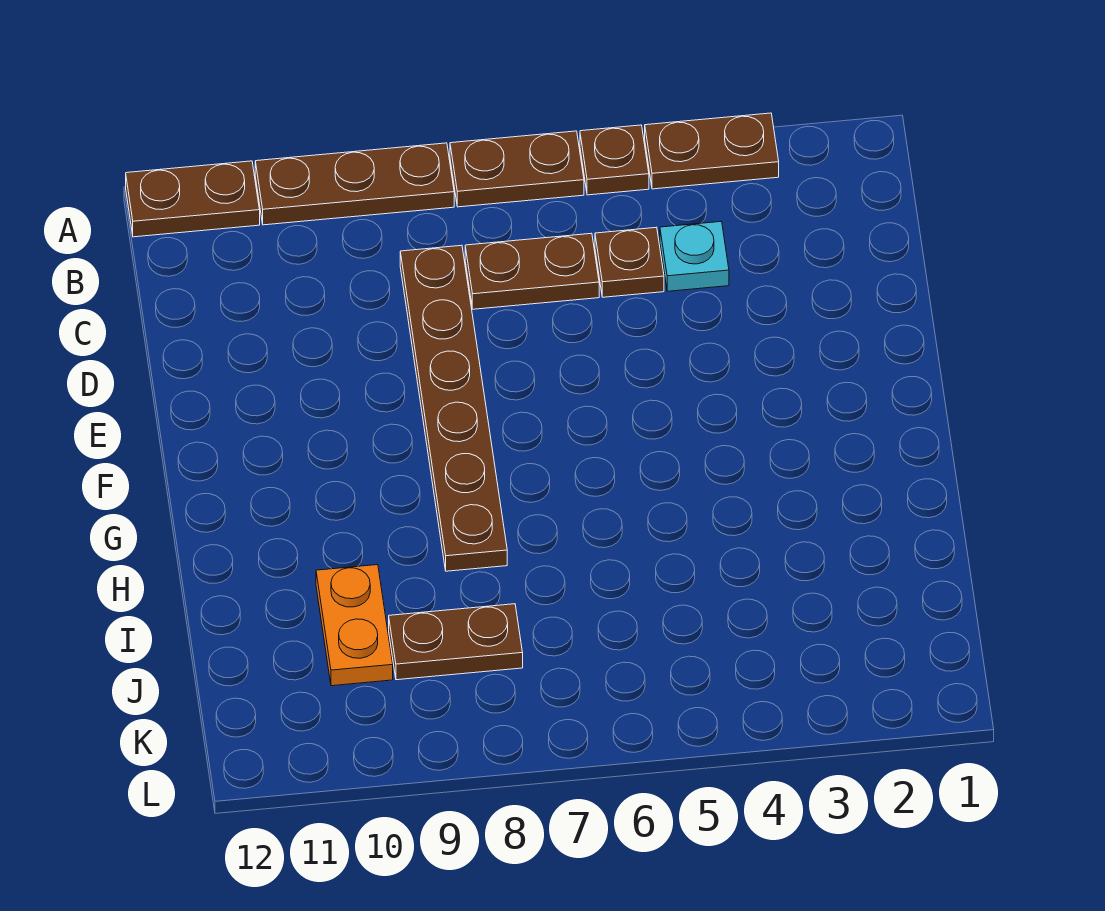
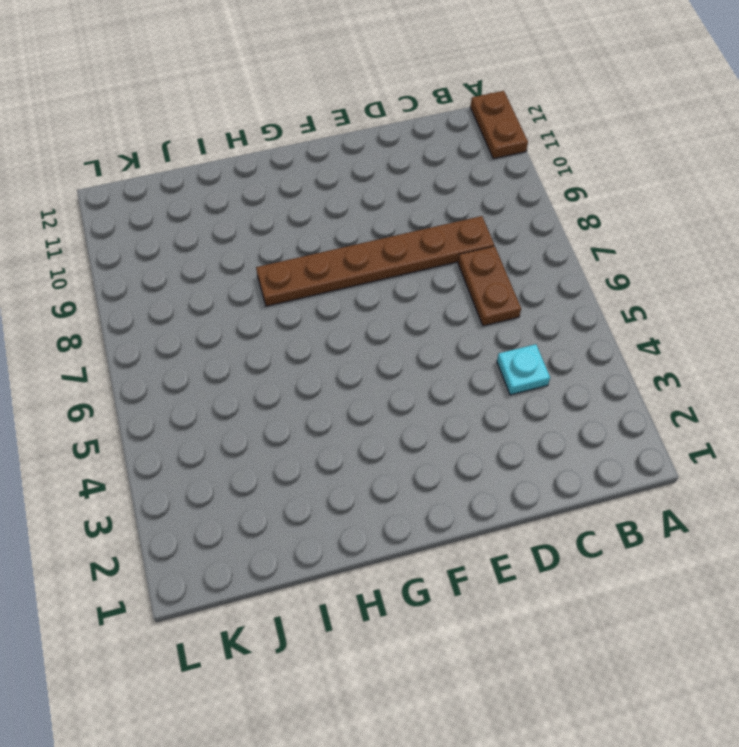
none -> brown 1x2 plate [645,113,779,189]
none -> brown 1x1 plate [580,125,649,195]

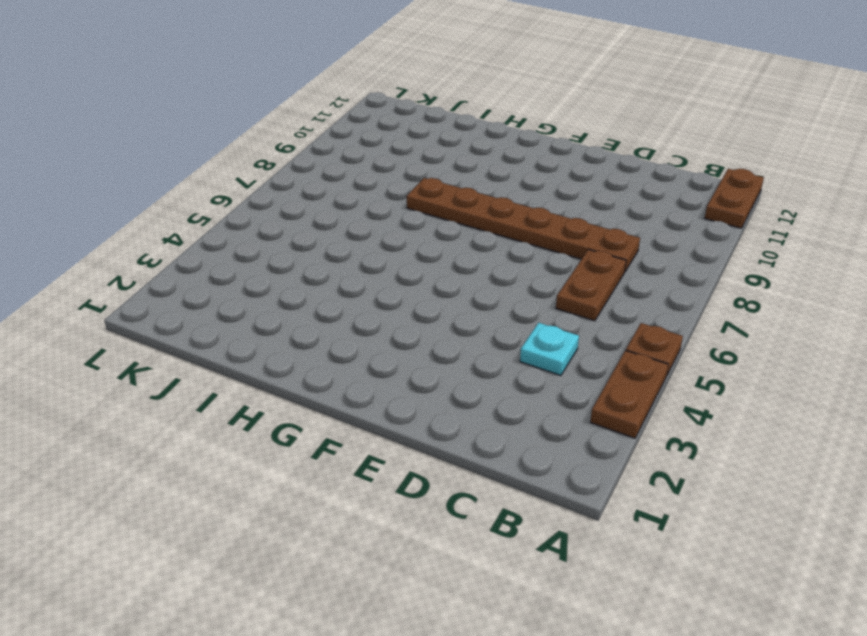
none -> brown 1x2 plate [450,131,584,207]
none -> brown 1x3 plate [255,143,454,225]

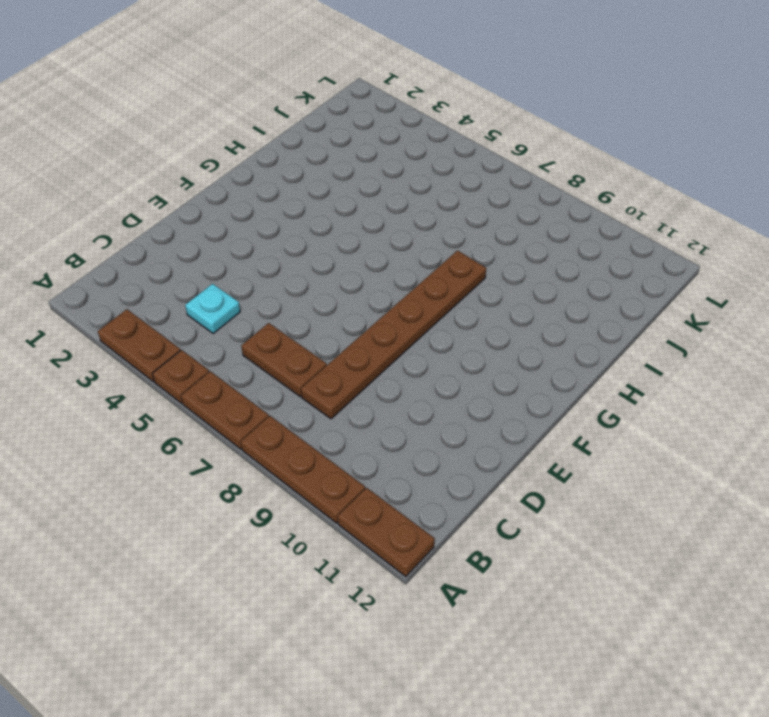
none -> brown 1x1 plate [595,227,664,297]
none -> orange 1x2 plate [316,565,393,686]

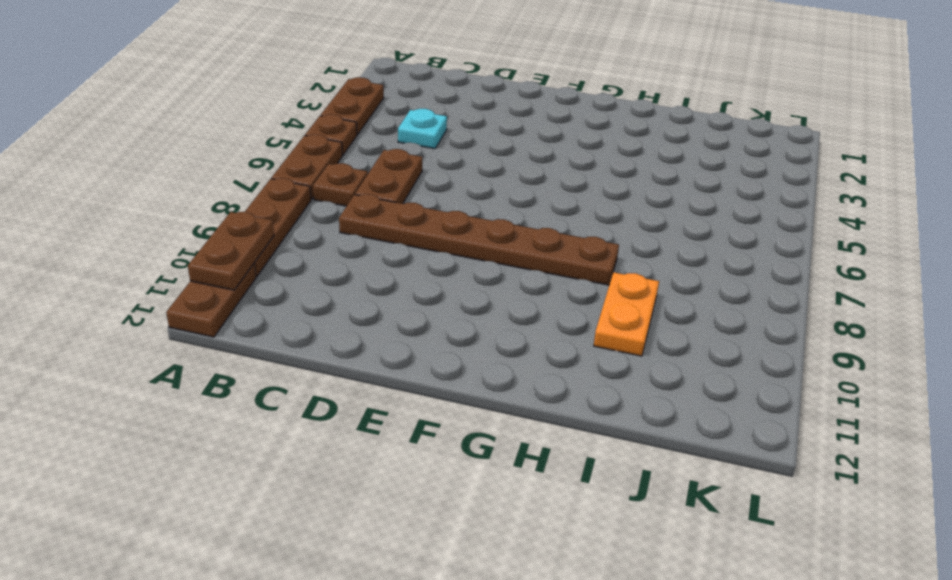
brown 1x2 plate [188,212,274,290] -> brown 1x2 plate moved to [389,604,523,680]
brown 1x1 plate [313,163,368,206] -> brown 1x1 plate moved to [595,227,664,297]
orange 1x2 plate [594,272,659,356] -> orange 1x2 plate turned to [316,565,393,686]

